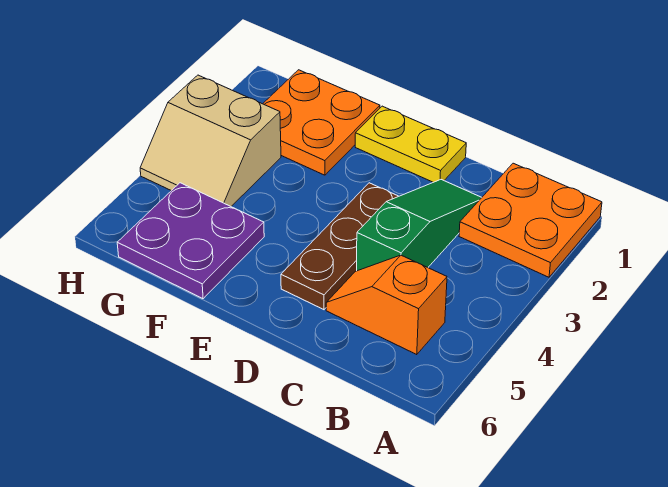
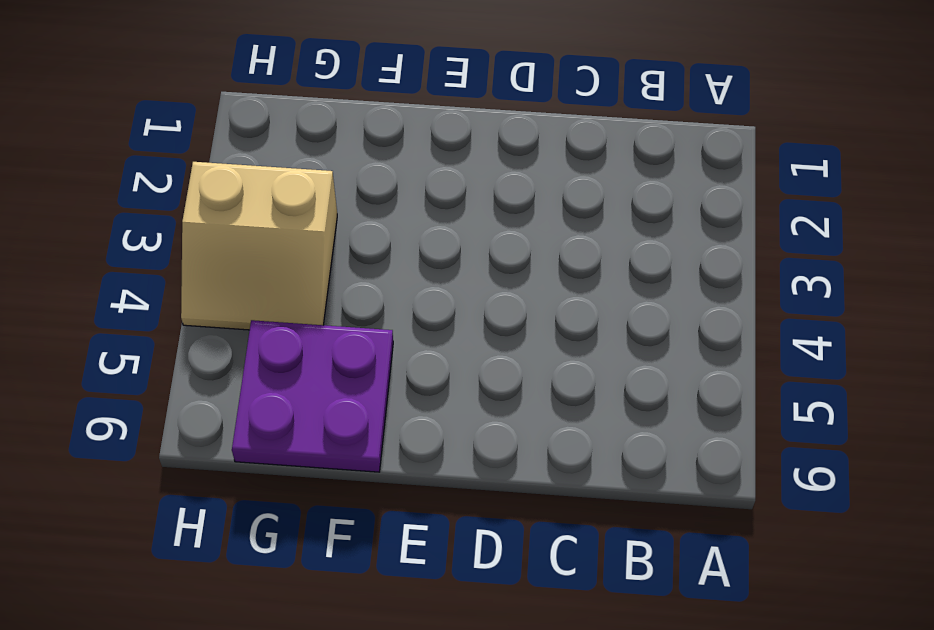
none -> orange 2x2 plate [459,163,602,277]
none -> orange 1x2 slope [326,255,447,355]

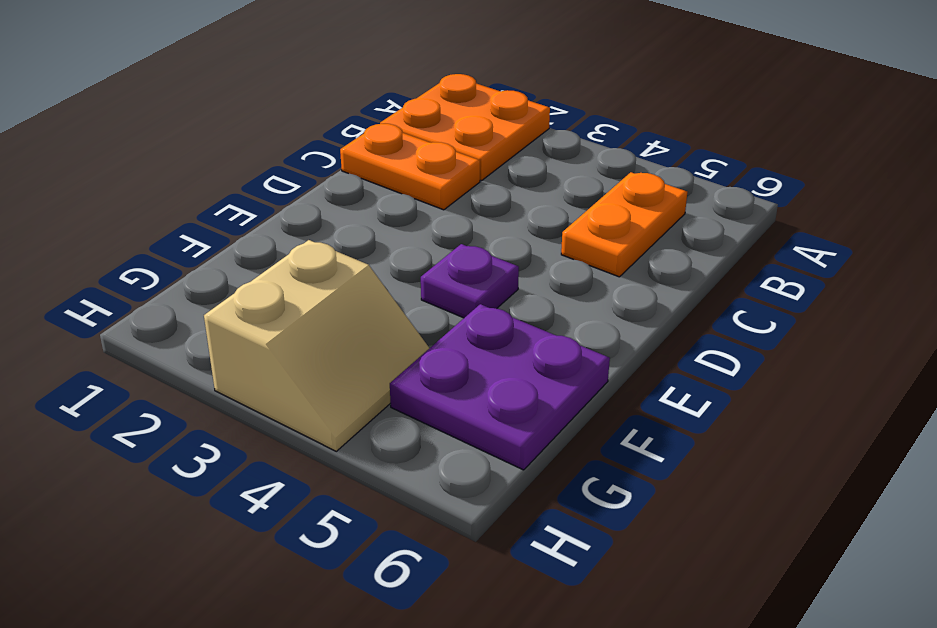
orange 1x2 plate [561,172,687,277] -> orange 1x2 slope [326,255,447,355]
orange 1x2 plate [340,124,480,210] -> green 1x3 slope [357,180,482,271]
purple 1x1 plate [421,244,519,318] -> none
none -> yellow 1x2 plate [355,106,466,182]
none -> brown 1x3 plate [281,183,399,310]

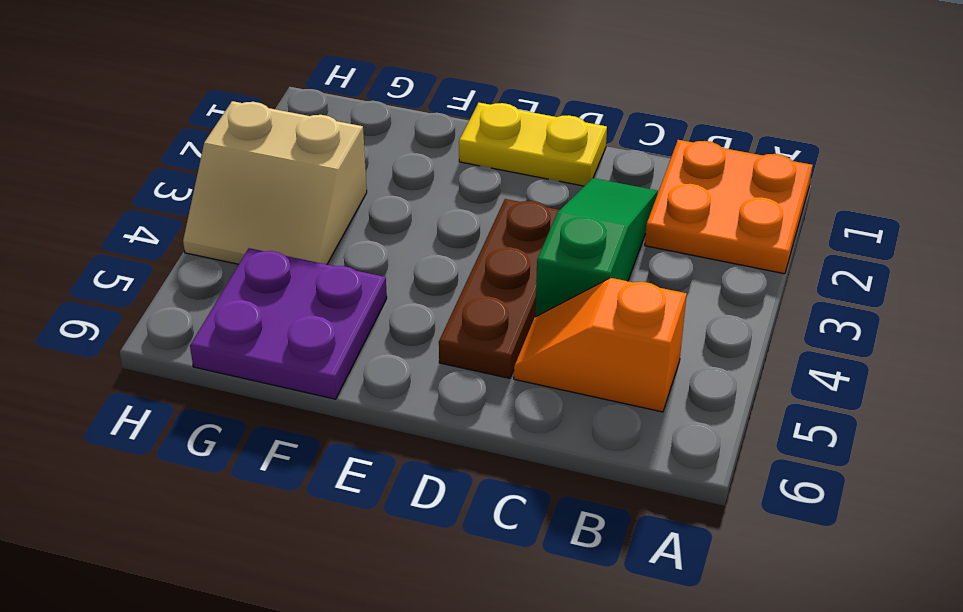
none -> orange 2x2 plate [263,70,380,175]

